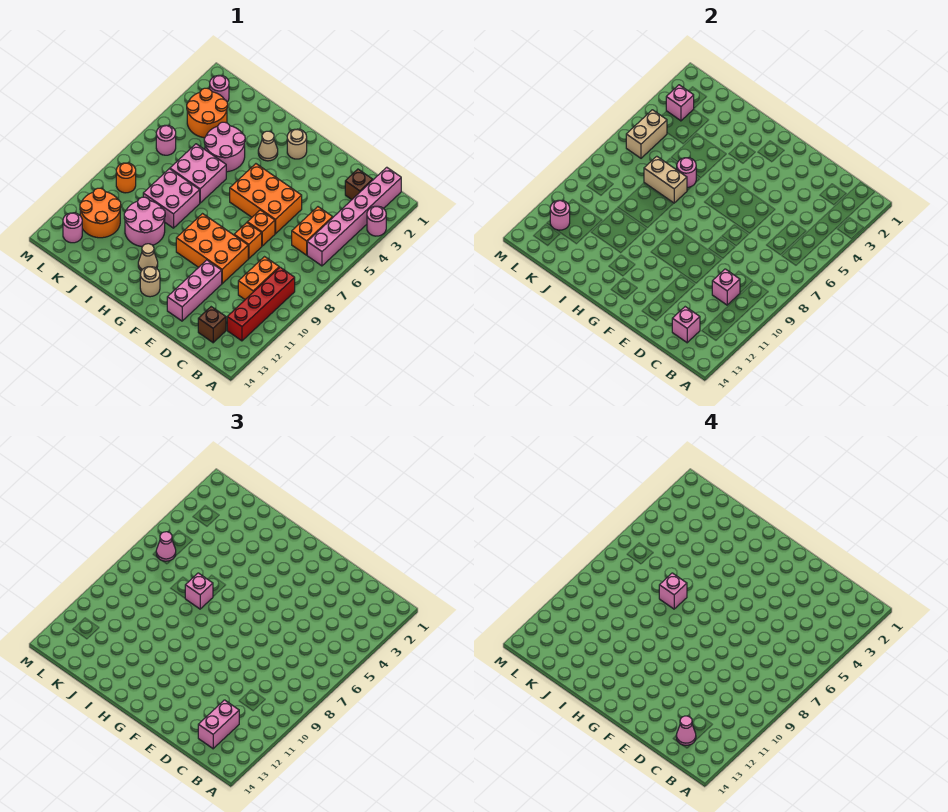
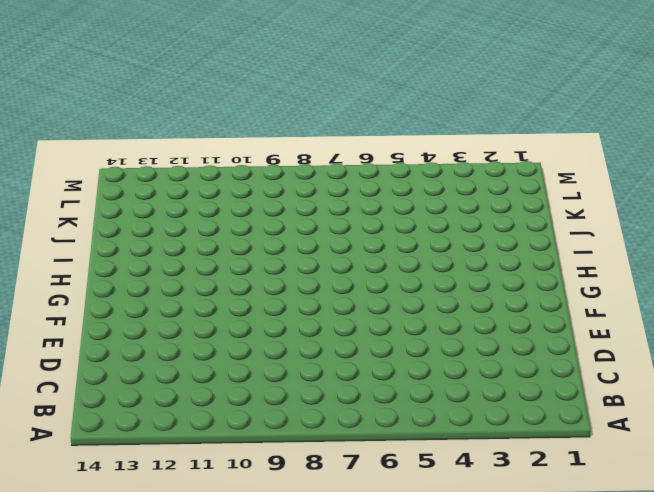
none -> pink 1x1 round brick [367,206,386,236]
none -> pink 1x6 brick [307,167,401,266]
none -> red 1x4 brick [227,267,295,341]
none -> brown 1x1 brick [345,169,373,200]

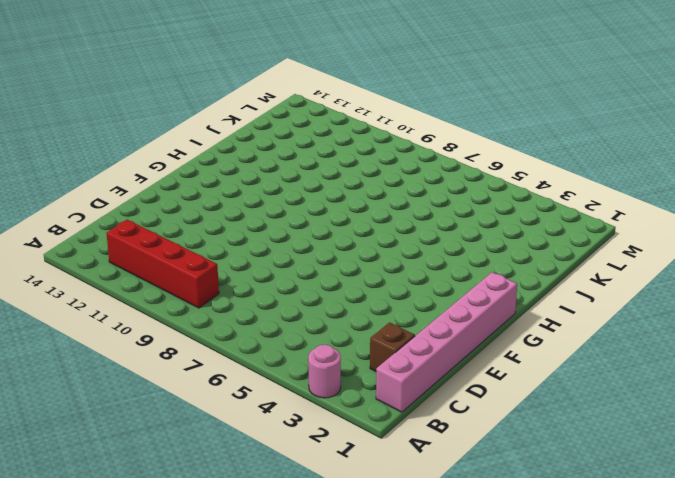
pink 1x6 brick [376,272,517,412] -> pink 1x6 brick turned to [307,167,401,266]
none -> orange 1x2 brick [292,207,333,255]
none -> orange 1x2 brick [238,257,279,299]
none -> brown 1x1 brick [198,307,226,343]
none -> orange 2x3 brick [230,164,302,234]

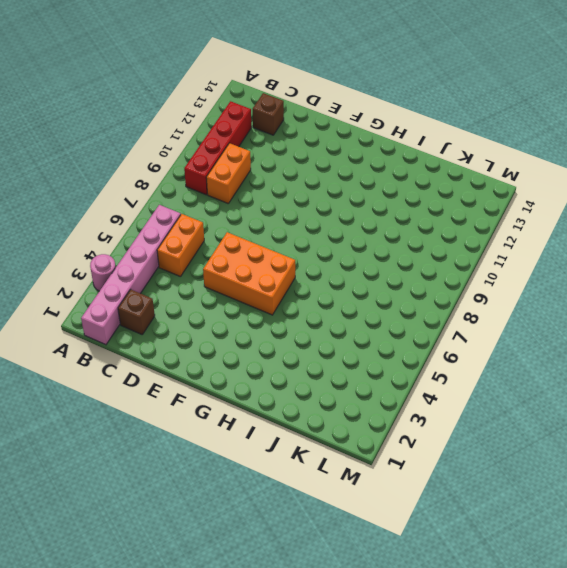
none -> orange 1x1 brick [247,210,275,246]
none -> orange 1x1 brick [234,223,262,259]
none -> orange 2x3 brick [176,214,248,284]
none -> pink 1x3 brick [167,260,222,321]

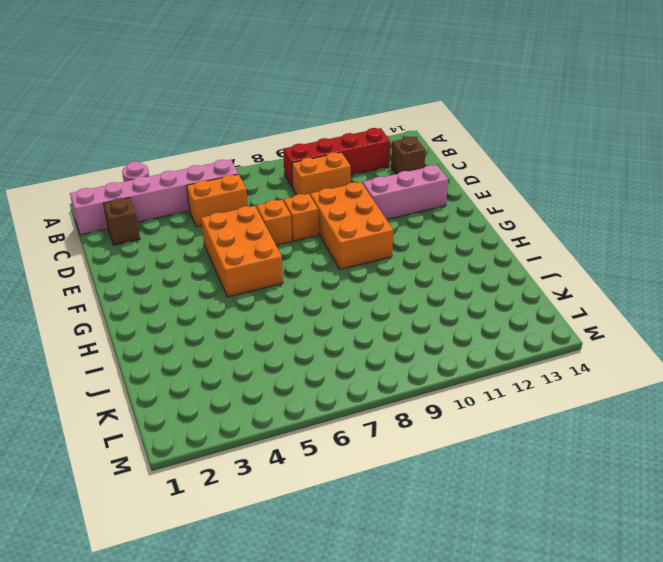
none -> tan 1x1 round brick [287,129,307,159]
none -> tan 1x1 round brick [140,267,160,297]
none -> tan 1x1 cone [258,131,278,161]
none -> tan 1x1 cone [138,244,158,271]

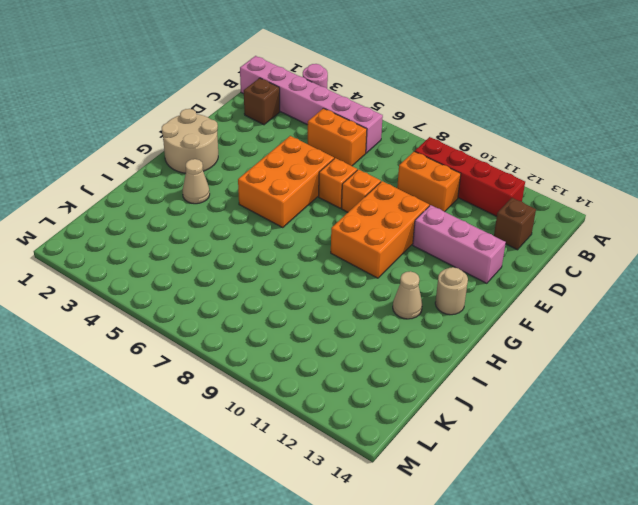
tan 2x2 round brick [162,109,218,173] -> tan 1x1 round brick [287,129,307,159]
none -> pink 2x2 round brick [204,122,245,172]
none -> pink 2x2 brick [170,144,226,203]
none -> pink 2x2 brick [143,169,200,228]
none -> pink 2x2 round brick [124,197,165,247]

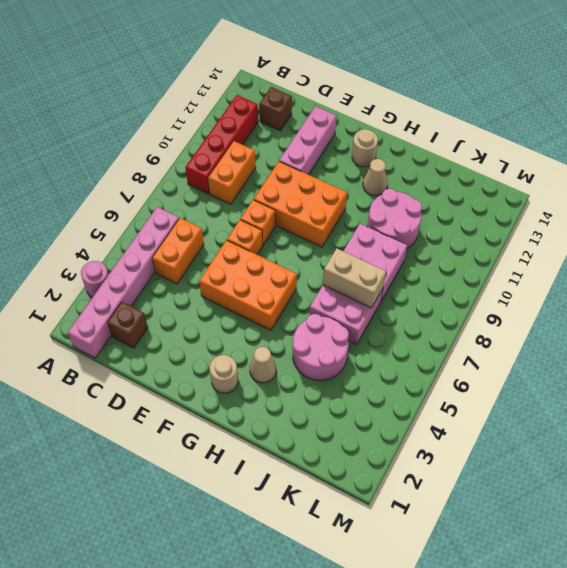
none -> orange 2x2 round brick [187,88,228,138]
none -> orange 2x2 round brick [80,188,121,238]
none -> pink 1x1 round brick [210,75,229,102]
none -> pink 1x1 round brick [156,125,176,155]

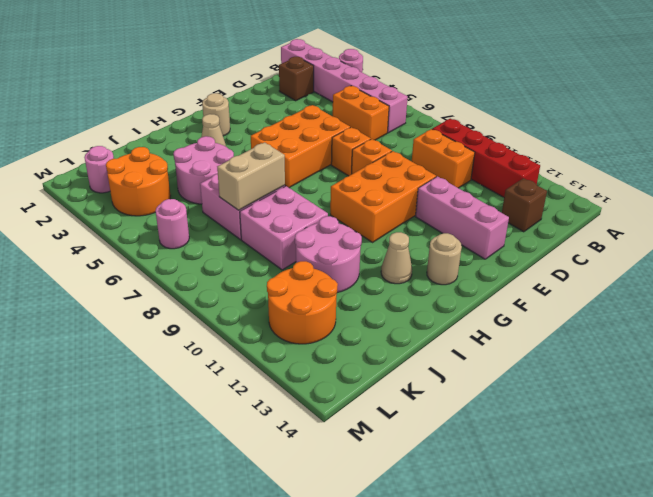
none -> orange 1x1 round brick [116,163,136,193]
none -> pink 1x1 round brick [63,213,82,243]
none -> pink 1x1 brick [712,269,740,305]
none -> pink 1x1 brick [672,307,700,343]

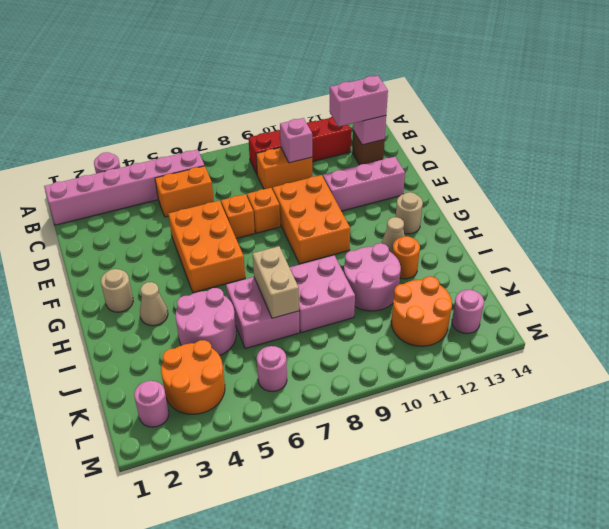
orange 1x1 round brick [392,236,420,279] -> orange 1x1 round brick moved to [116,163,136,193]
none -> brown 1x1 brick [345,169,373,200]
none -> pink 1x1 round brick [677,158,696,187]
none -> pink 1x1 brick [666,85,694,121]
none -> tan 1x2 brick [626,110,667,158]

